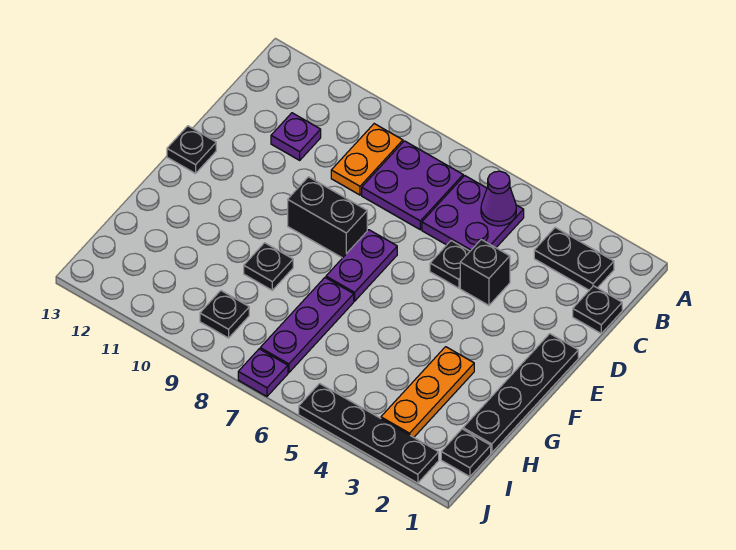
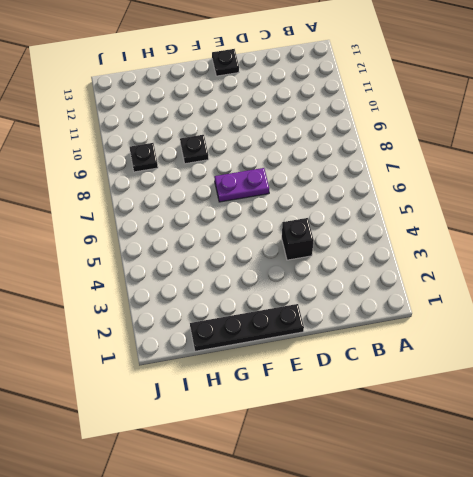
none -> black 1x2 plate [534,228,614,290]
none -> purple 2x2 plate [422,176,524,251]
none -> purple 2x2 plate [362,141,463,230]

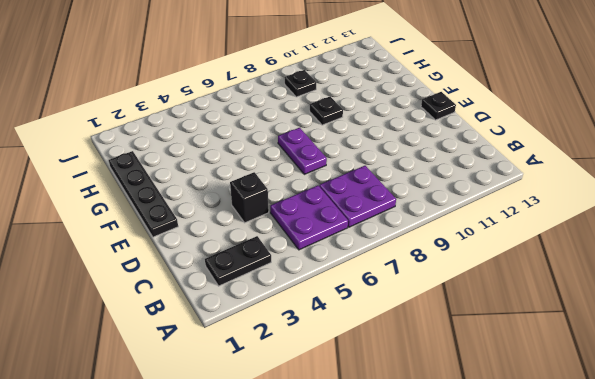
none -> orange 1x2 plate [331,124,403,195]
none -> black 1x1 plate [573,286,622,333]
none -> purple 1x1 plate [271,113,321,160]

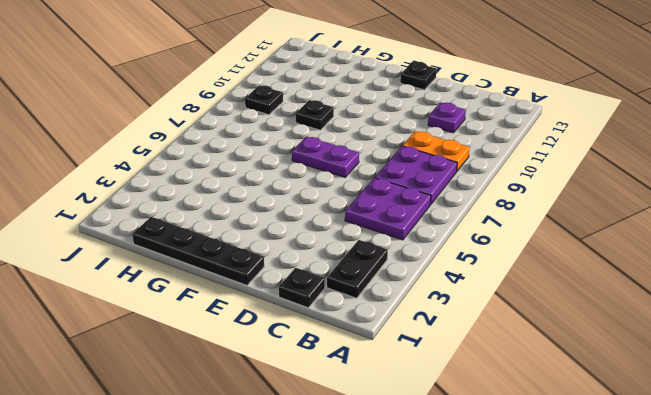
none -> black 1x1 brick [460,239,510,305]
none -> black 1x1 plate [430,241,470,288]
none -> black 1x2 brick [288,177,367,258]

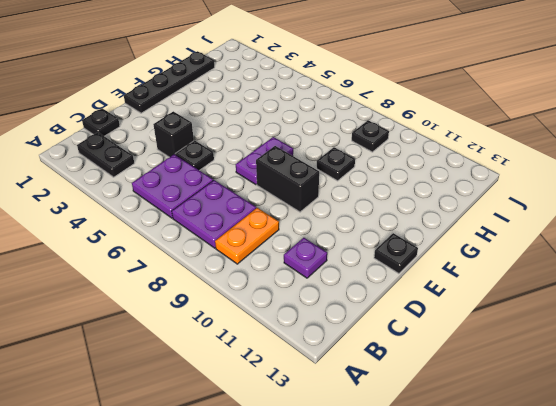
none -> orange 1x3 plate [381,347,474,437]
none -> purple 1x3 plate [260,278,354,373]
none -> black 1x1 plate [441,429,491,477]

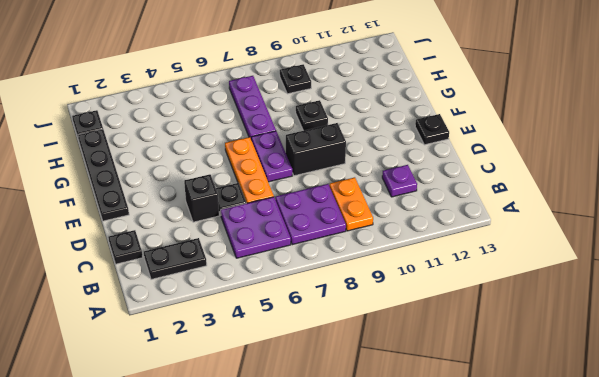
orange 1x3 plate [225,137,274,203] -> orange 1x3 plate moved to [381,347,474,437]
none -> black 1x4 plate [299,384,439,483]
none -> purple 1x1 plate [238,349,288,396]
none -> purple 1x1 cone [481,171,516,226]

